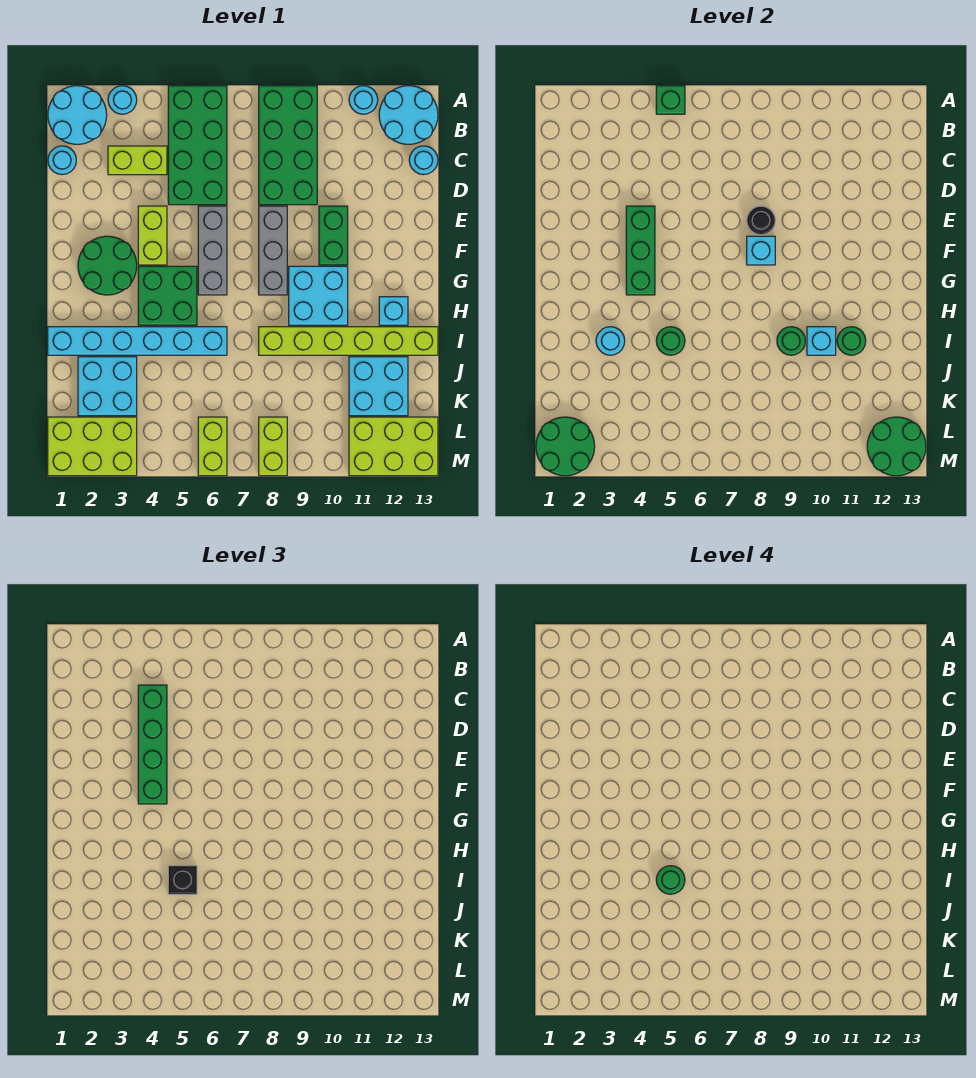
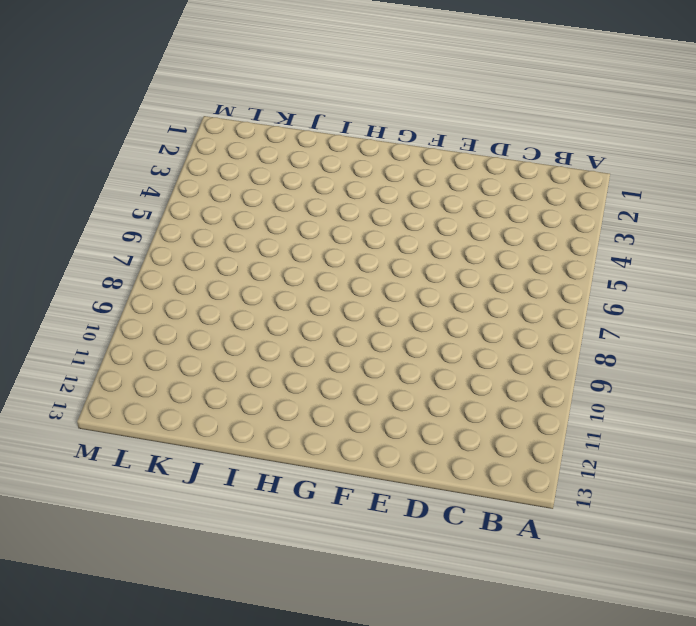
none -> cyan 2x2 round brick [48,86,107,144]
none -> cyan 1x1 round brick [108,86,137,114]
none -> green 2x4 brick [168,86,227,205]
none -> green 2x4 brick [259,86,317,205]

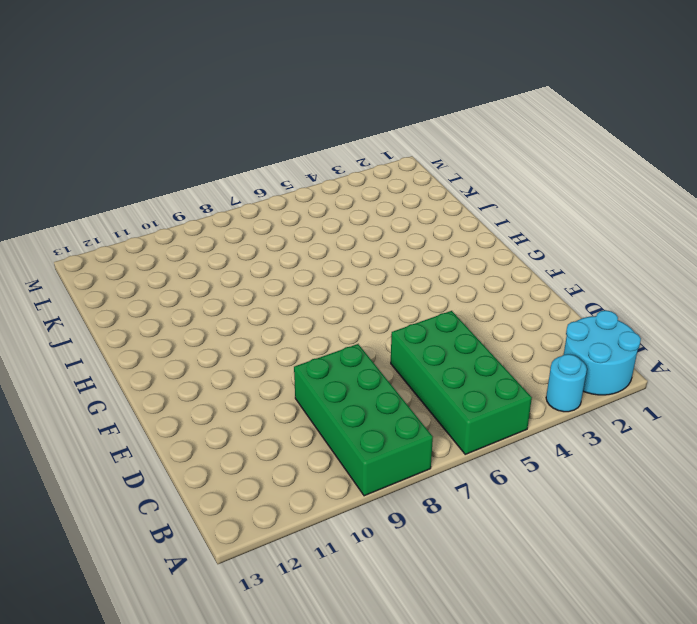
none -> cyan 1x1 round brick [349,86,378,114]
none -> cyan 2x2 round brick [379,86,438,144]
none -> cyan 1x1 round brick [48,146,76,175]
none -> lime 1x2 brick [108,146,167,175]

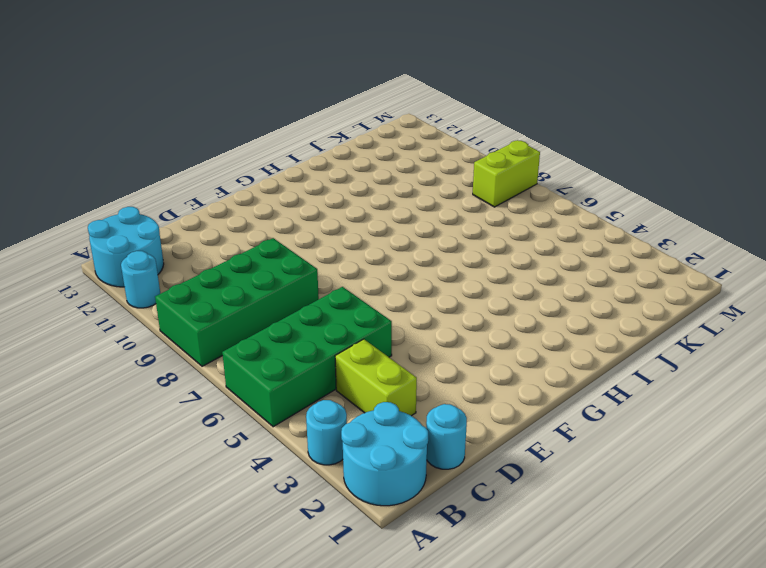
none -> cyan 1x1 round brick [409,146,438,175]
none -> lime 1x2 brick [138,206,167,265]
none -> grey 1x3 brick [198,206,227,295]
none -> grey 1x3 brick [259,206,287,295]

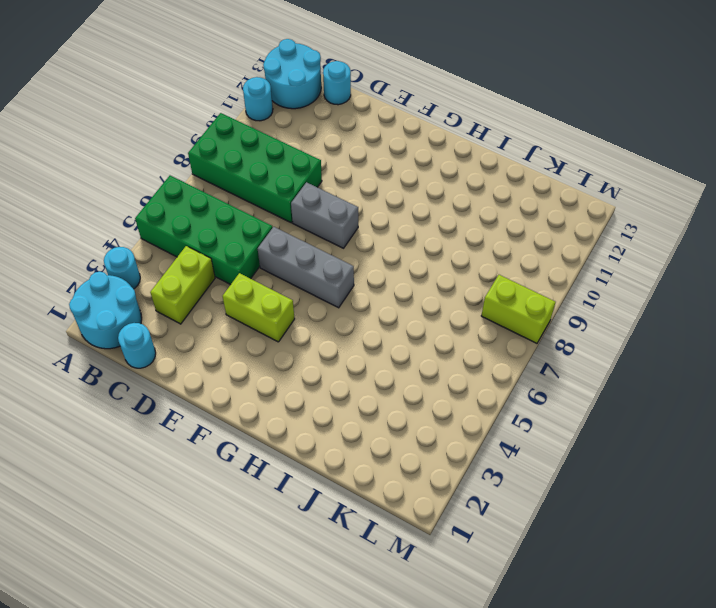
grey 1x2 brick [291,182,358,248] -> grey 1x3 brick [259,206,287,295]
none -> green 1x2 brick [319,206,348,265]
none -> green 2x2 round brick [78,236,137,295]
none -> green 2x2 brick [138,266,197,325]
none -> cyan 2x2 brick [289,266,348,325]

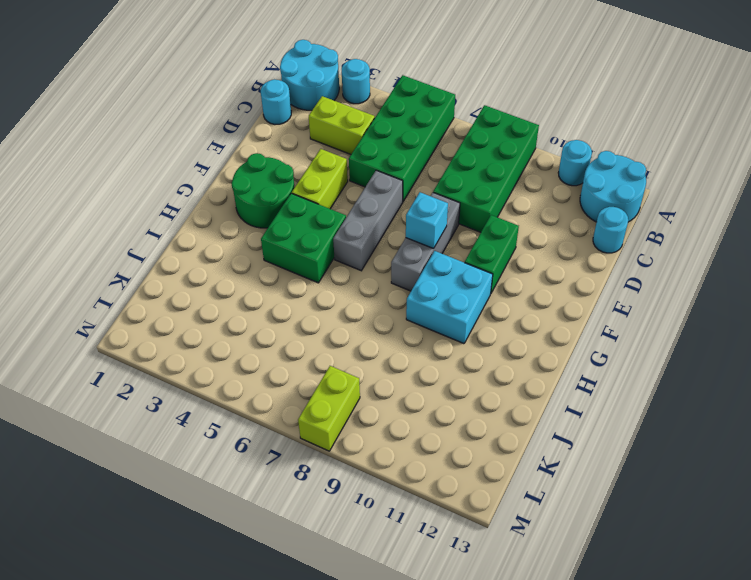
none -> cyan 1x1 brick [379,297,408,325]
none -> cyan 1x6 brick [48,327,227,355]
none -> lime 1x6 brick [259,327,438,355]
none -> cyan 2x2 brick [78,357,137,416]

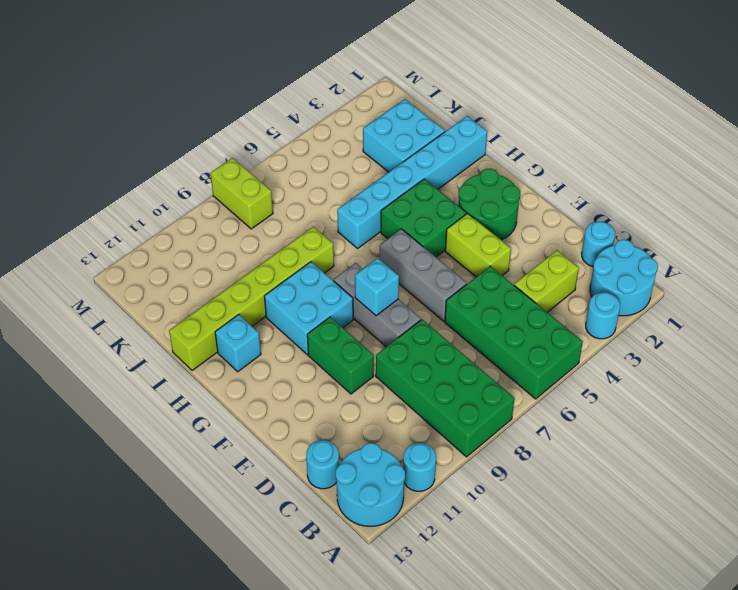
none -> cyan 2x2 brick [349,357,408,416]
none -> lime 2x3 brick [48,417,137,476]
none -> lime 1x2 brick [198,417,227,476]
none -> lime 2x3 brick [349,417,438,476]

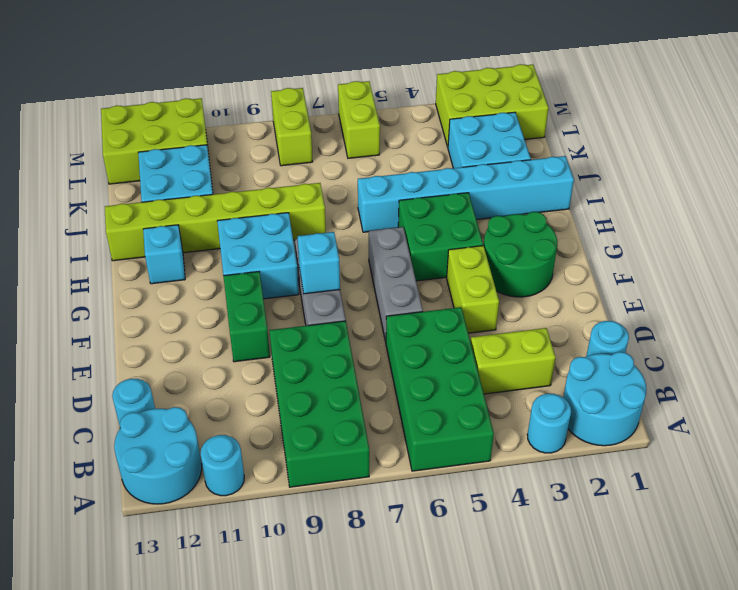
none -> green 1x1 brick [656,86,685,114]
none -> green 1x3 brick [626,206,655,295]
none -> black 1x1 round brick [747,206,775,235]
none -> cyan 1x1 round brick [596,327,625,355]

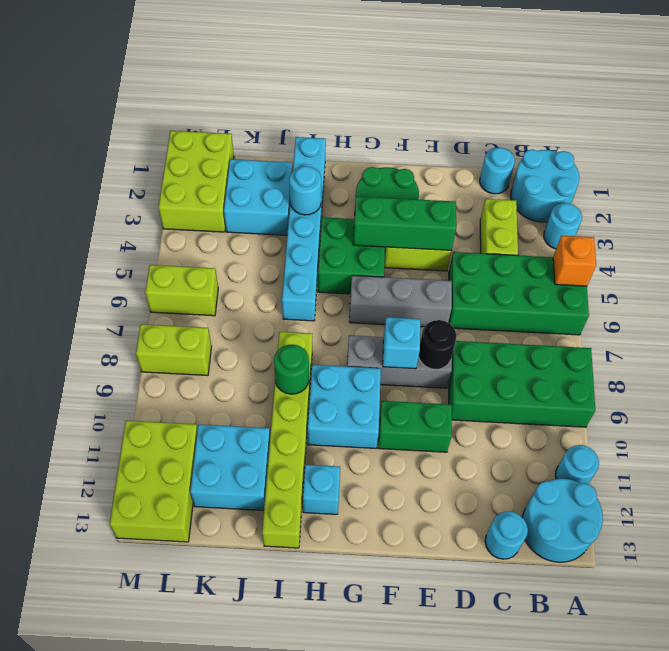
orange 1x1 brick [553,236,596,286] -> green 1x1 brick [656,86,685,114]
none -> green 1x1 round brick [656,327,685,355]
none -> cyan 1x1 brick [807,327,836,355]
none -> green 1x1 round brick [837,327,866,355]
none -> green 2x2 round brick [536,417,595,476]

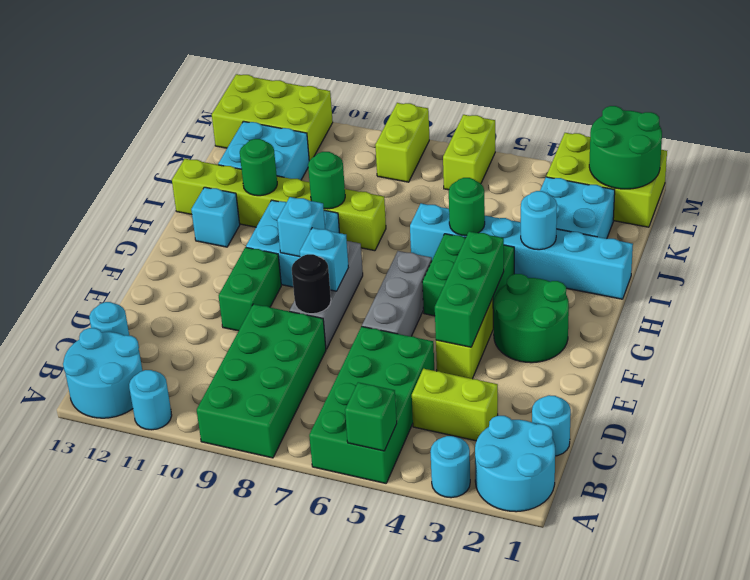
cyan 1x1 brick [277,197,325,257] -> cyan 1x1 brick moved to [807,327,836,355]
none -> green 2x2 round brick [867,417,926,476]
none -> green 1x4 brick [138,685,167,804]
none -> black 1x1 brick [168,866,197,894]
none -> green 1x1 round brick [656,866,685,894]

